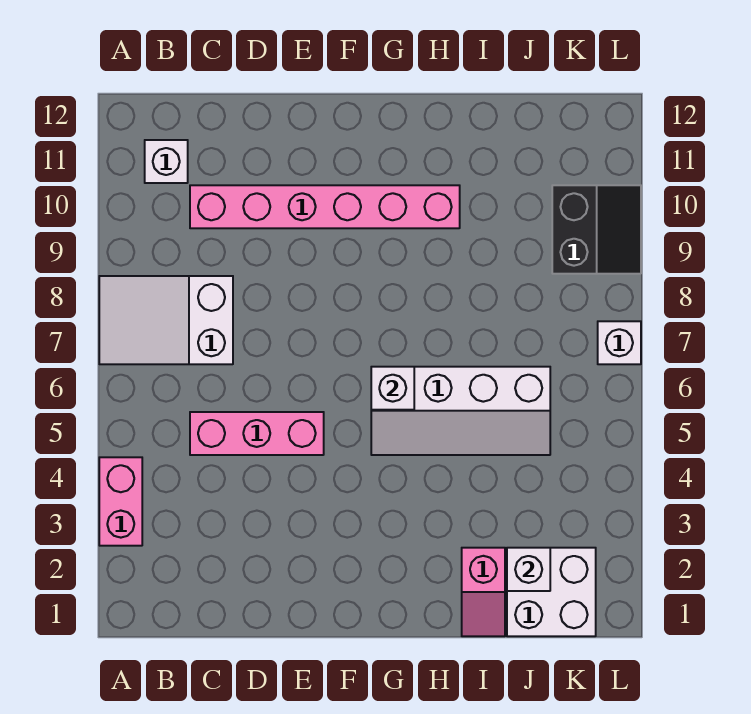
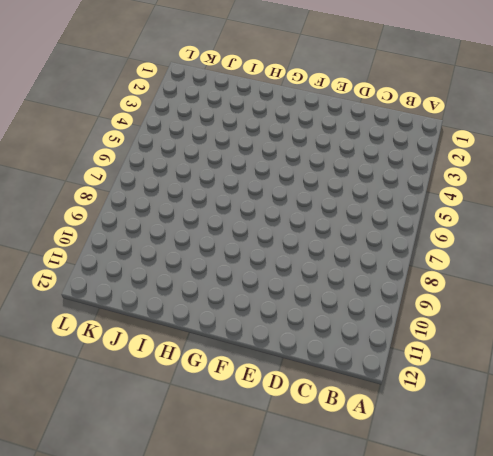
none -> pink 1x2 brick [99,457,142,546]
none -> white 2x3 slope [99,276,233,364]
none -> white 1x1 brick [145,140,188,183]

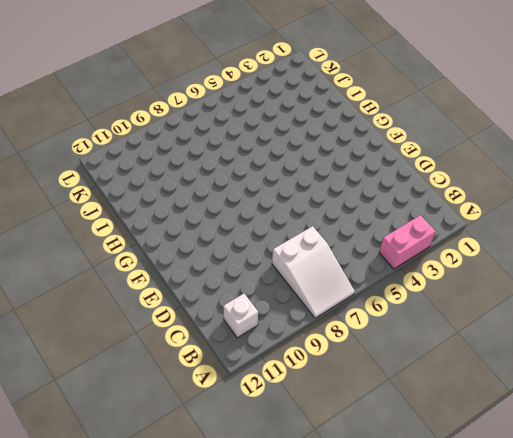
none -> pink 1x3 brick [190,412,324,455]
none -> pink 1x6 brick [190,185,460,228]
none -> white 2x4 slope [371,367,550,455]

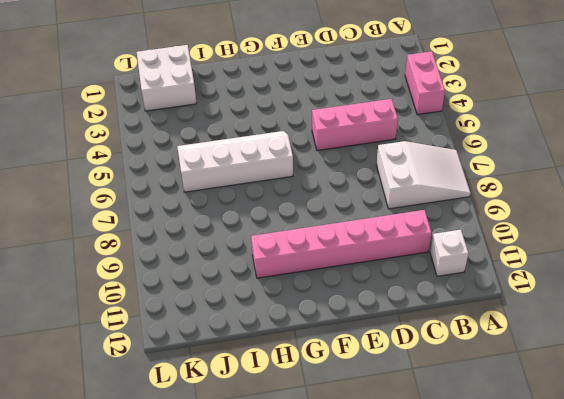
none -> pink 1x2 slope [462,548,505,636]
none -> black 2x2 slope [552,185,641,274]
none -> white 1x1 brick [598,321,641,364]

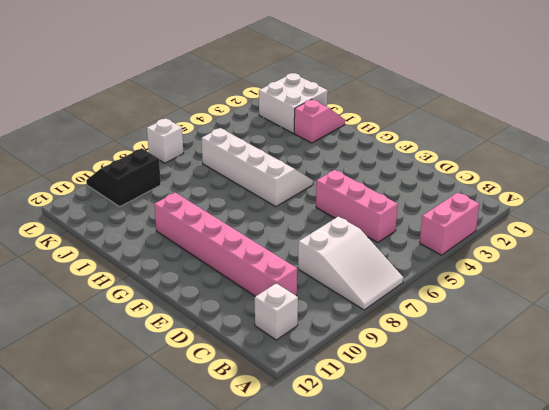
none -> white 1x1 brick [371,367,414,410]
none -> white 1x1 brick [507,548,550,591]

